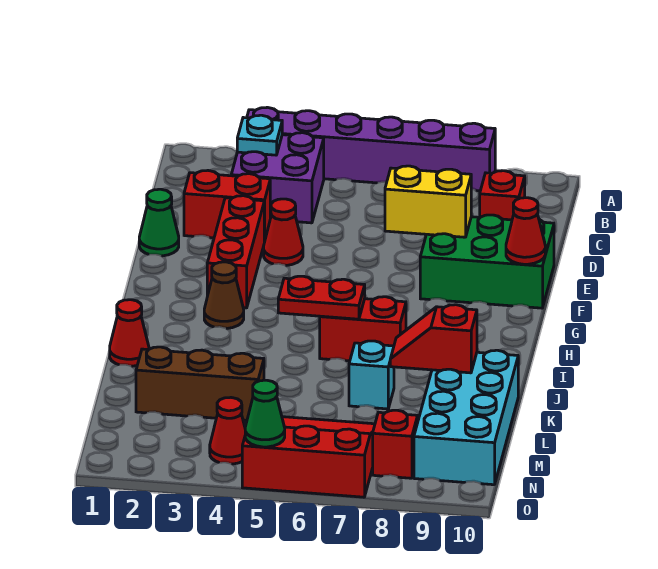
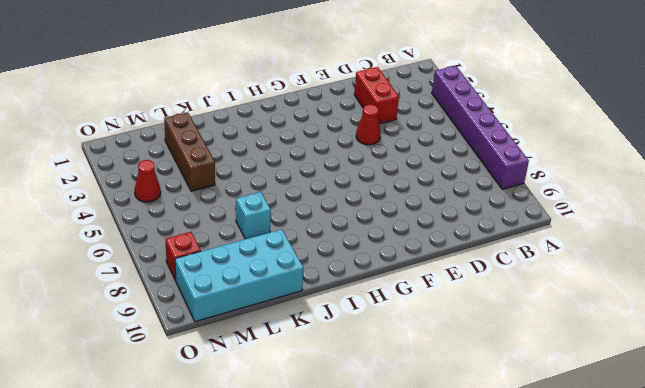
none -> purple 2x2 brick [231,133,324,223]
none -> red 1x1 brick [480,171,525,220]
none -> green 1x1 cone [139,189,179,256]

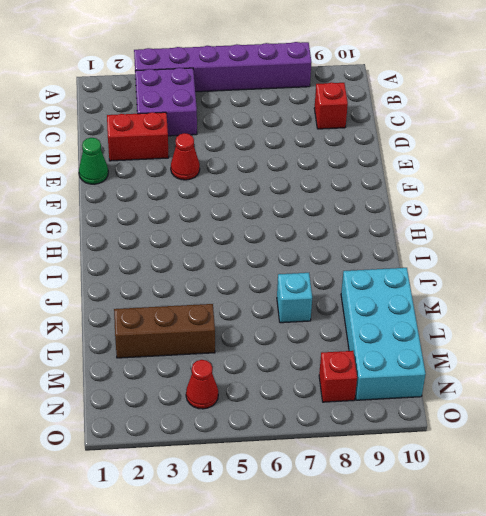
none -> red 1x3 brick [207,196,265,308]
none -> green 2x3 brick [420,215,554,308]
none -> brown 1x1 cone [204,262,244,328]

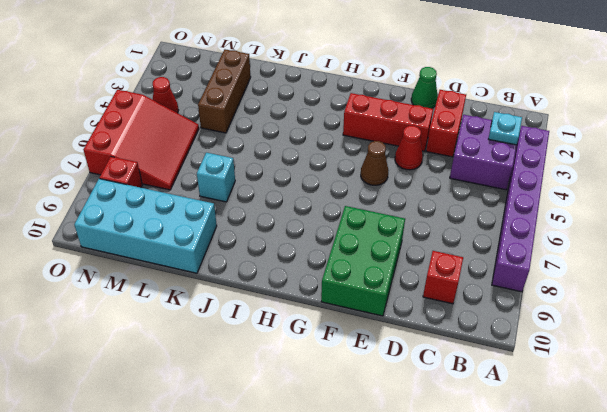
brown 1x1 cone [361,141,389,185] -> brown 1x1 cone moved to [204,262,244,328]
none -> red 1x2 brick [320,297,406,361]
none -> red 1x1 cone [110,300,149,366]
none -> yellow 1x2 brick [385,166,471,237]

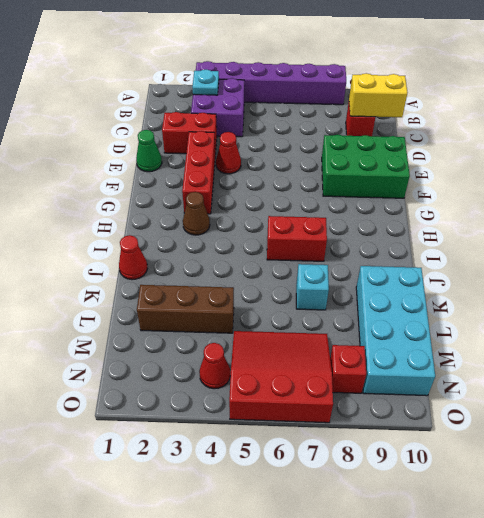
yellow 1x2 brick [349,73,408,117] -> yellow 1x2 brick moved to [385,166,471,237]
none -> red 1x1 cone [506,198,545,264]
none -> red 1x2 plate [278,276,365,319]
none -> red 1x2 slope [390,305,477,373]

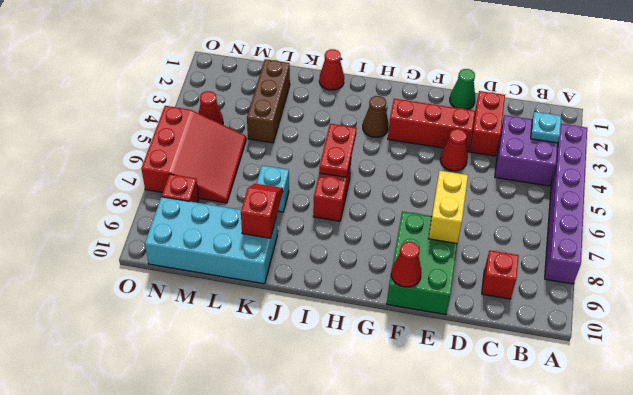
none -> green 1x1 cone [245,380,285,447]

